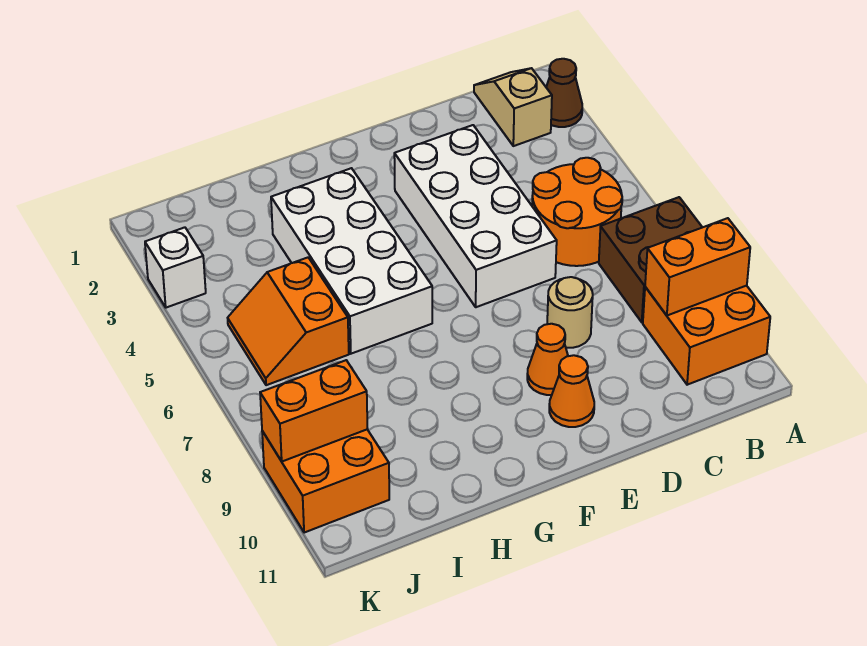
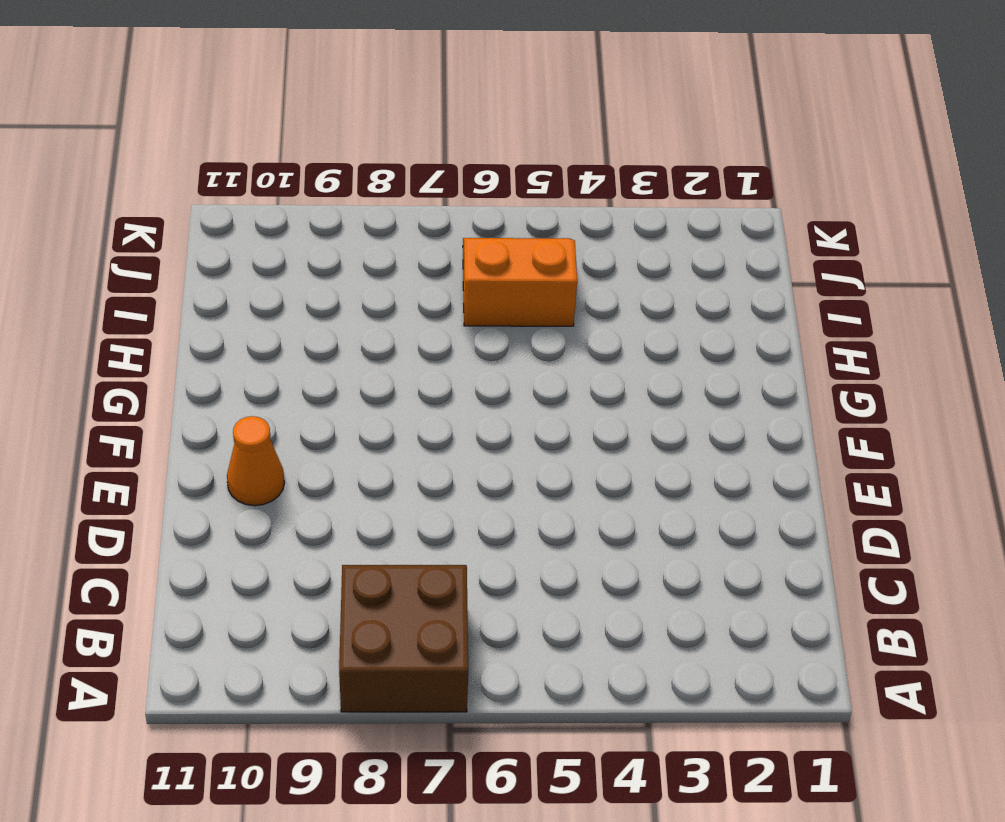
none -> brown 1x1 cone [546,59,582,127]
none -> orange 2x2 brick [643,286,770,385]
none -> tan 1x2 slope [474,68,552,146]

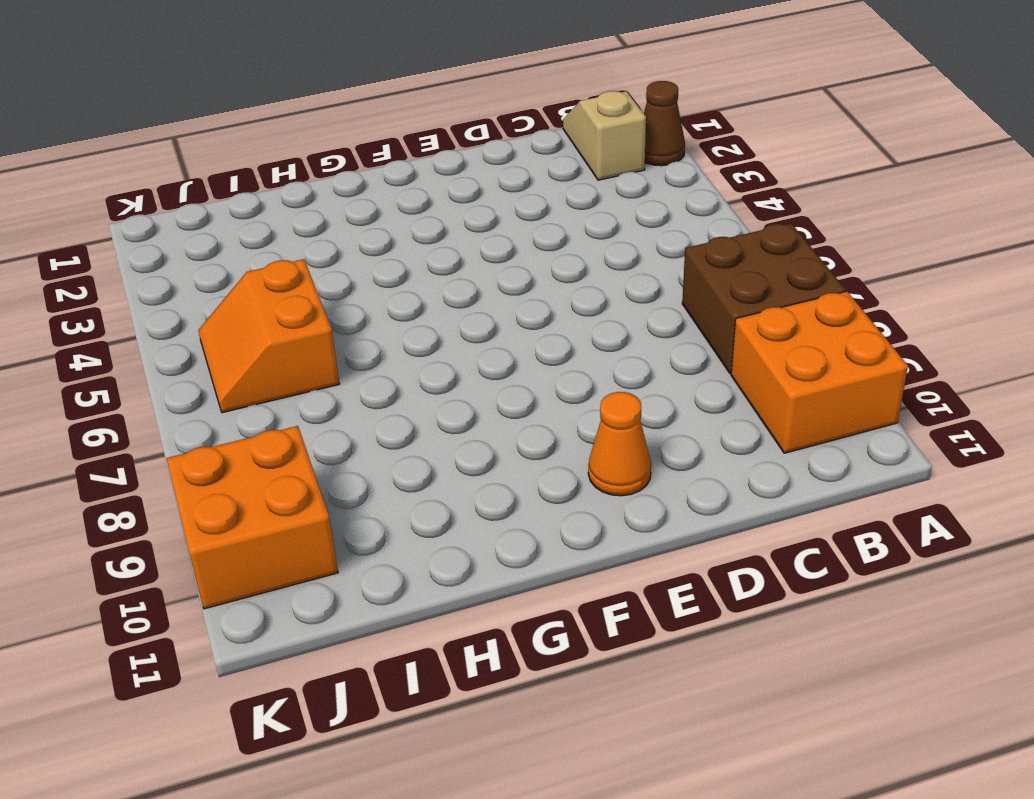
none -> orange 2x2 round brick [532,158,622,266]
none -> white 2x4 brick [394,125,557,307]
none -> tan 1x1 round brick [547,277,593,348]

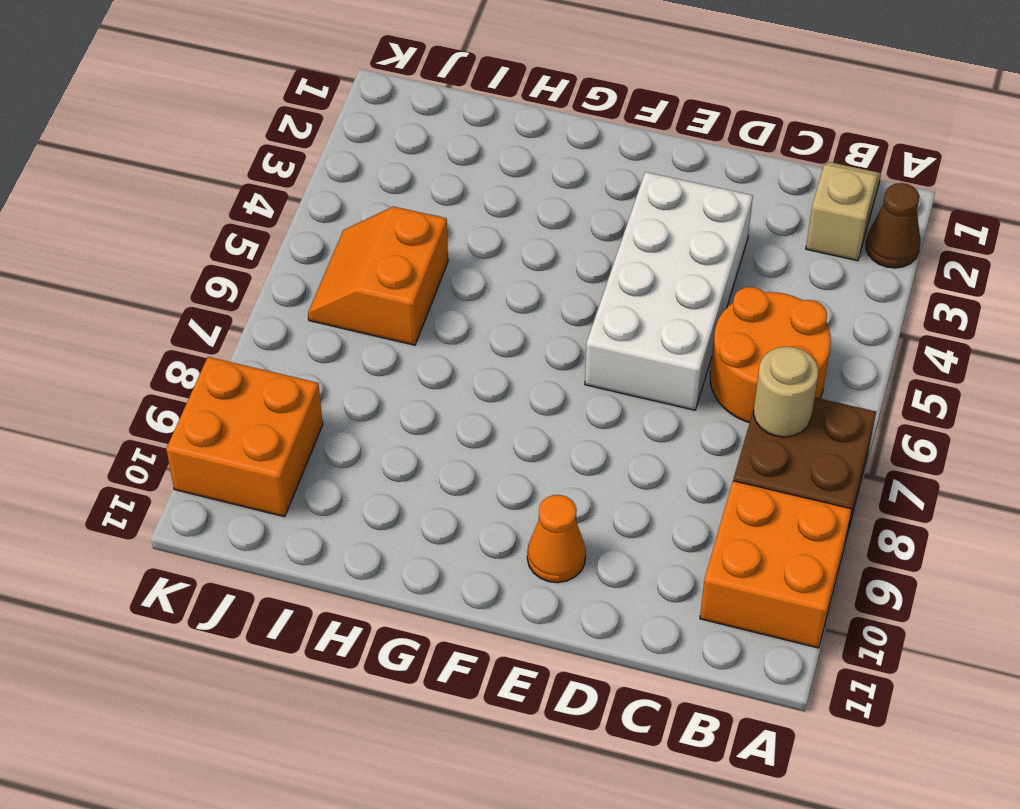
tan 1x1 round brick [754,347,818,437] -> tan 1x1 round brick moved to [547,277,593,348]
none -> orange 1x1 cone [527,324,568,395]
none -> white 2x4 brick [271,168,432,354]
none -> white 1x1 brick [145,227,206,308]

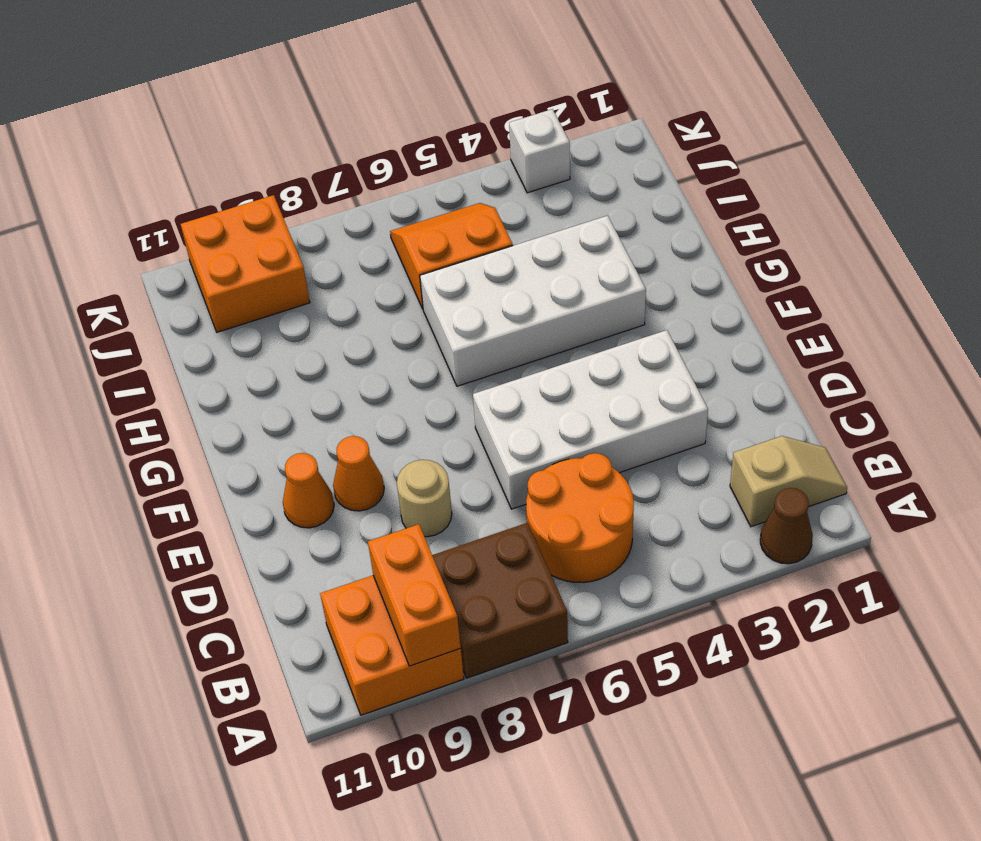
none -> orange 1x2 brick [260,360,368,461]

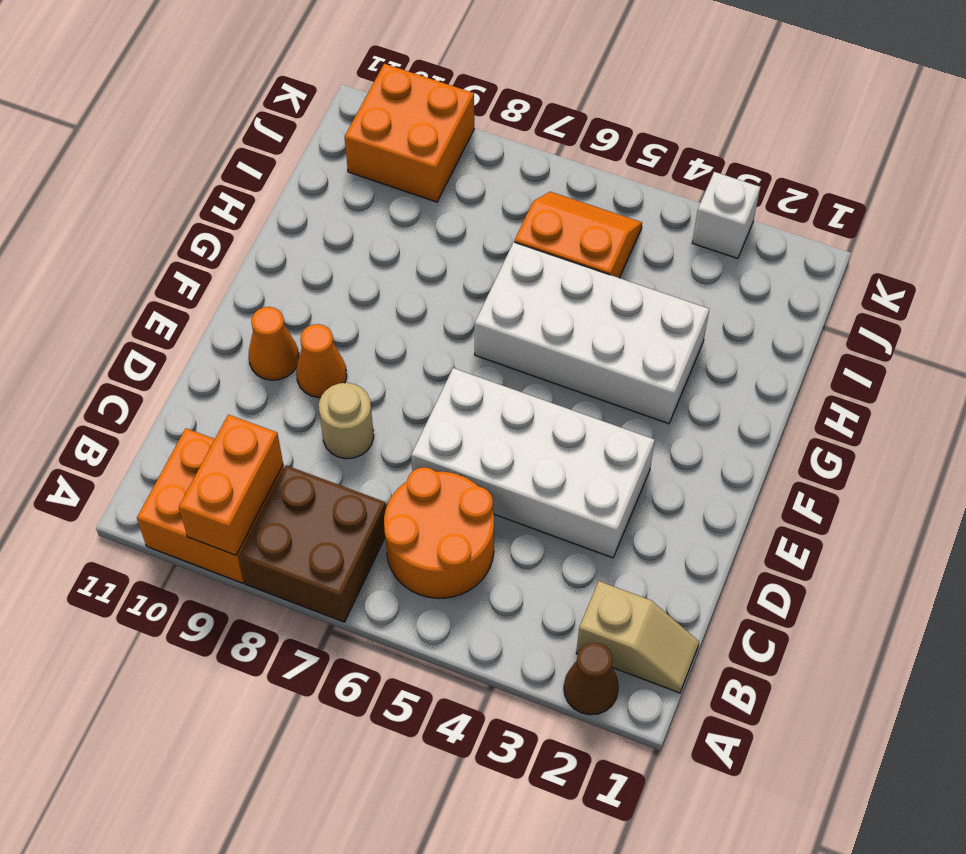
none -> orange 1x2 brick [260,360,368,461]

